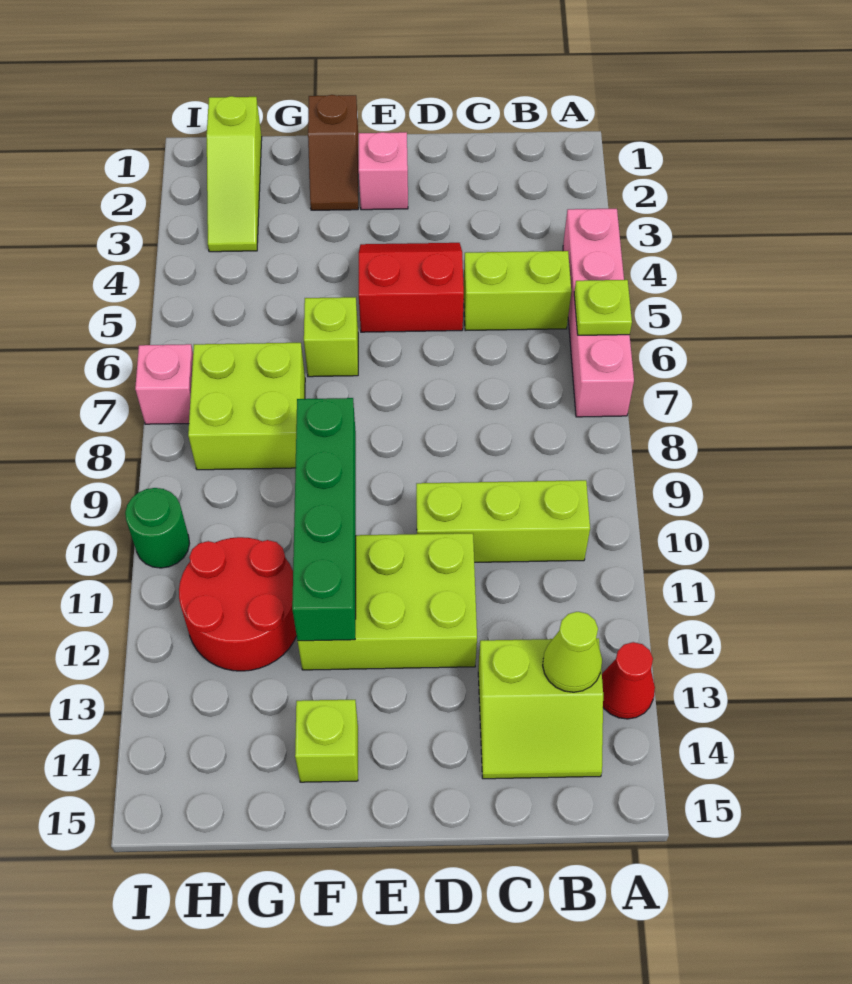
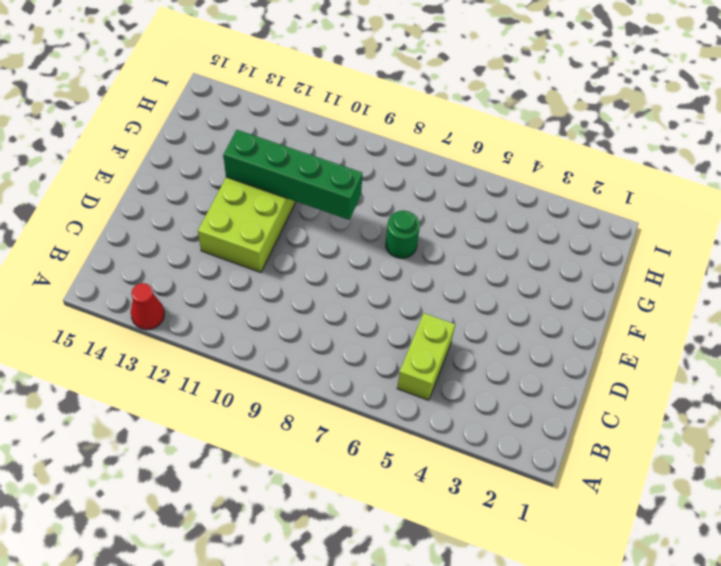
green 1x1 round brick [386,211,420,258] -> green 1x1 round brick moved to [125,488,190,568]
none -> pink 1x4 brick [563,209,634,417]
none -> lime 1x3 brick [416,480,590,562]
none -> lime 2x2 slope [478,638,603,779]

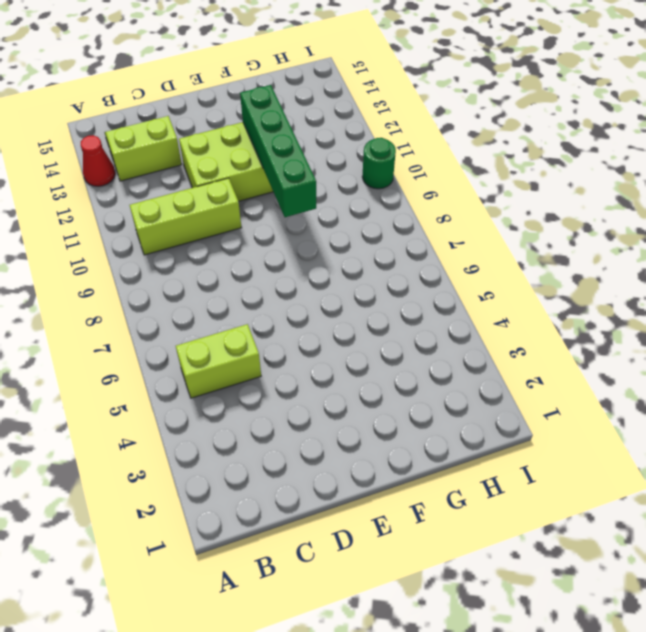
none -> pink 1x4 brick [563,209,634,417]
none -> red 2x2 slope [359,243,464,332]
none -> pink 1x1 brick [359,132,408,210]

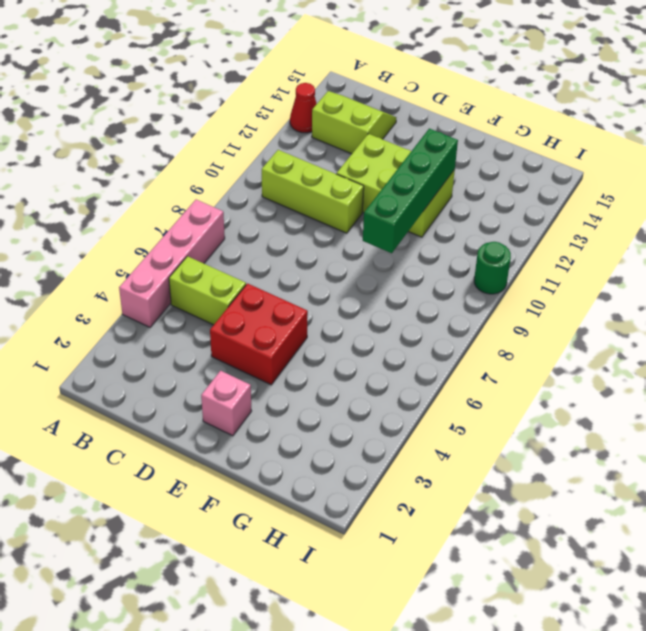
red 2x2 brick [210,284,308,385] -> red 2x2 slope [359,243,464,332]
none -> brown 1x2 slope [308,95,358,210]
none -> lime 1x1 brick [304,297,358,377]
none -> lime 1x1 brick [295,700,358,782]

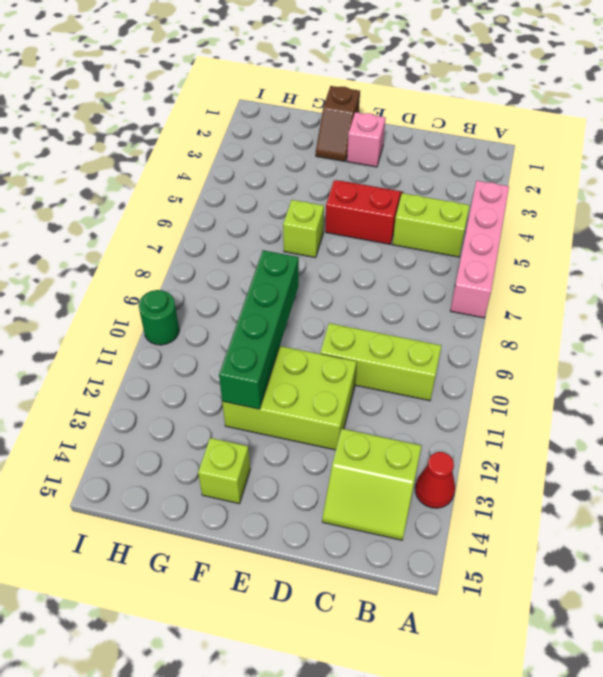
none -> lime 2x2 brick [188,343,305,470]
none -> red 2x2 round brick [179,537,297,671]
none -> lime 1x3 slope [207,96,262,252]

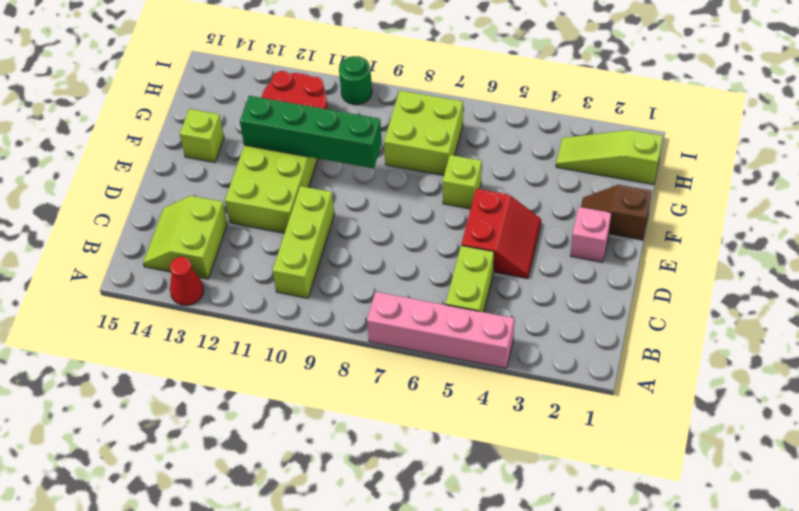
none -> pink 1x1 brick [135,344,193,424]
none -> lime 1x1 plate [574,280,632,335]
none -> lime 1x1 cone [543,612,602,692]

